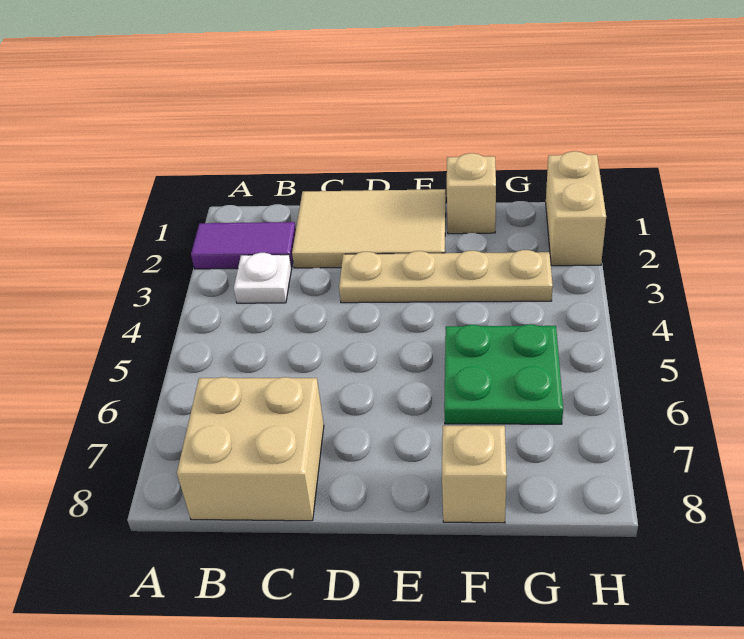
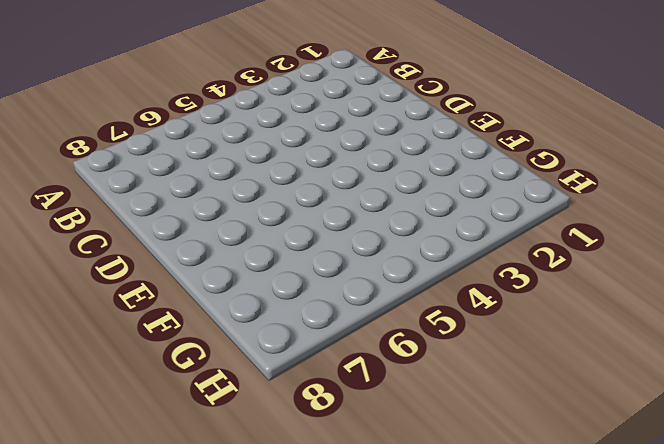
none -> purple 1x2 tile [191,222,296,269]
none -> white 1x1 plate [234,253,292,303]

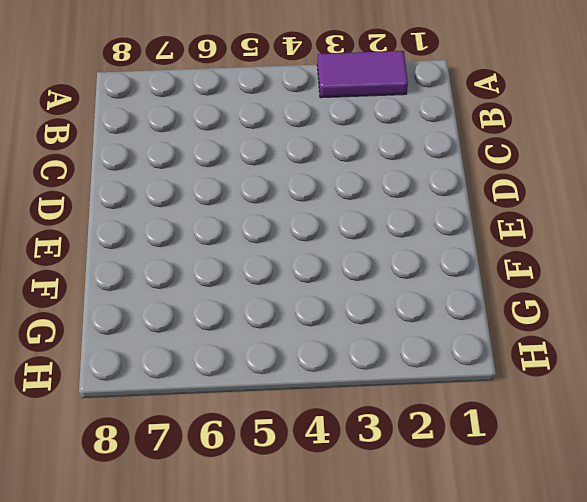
purple 1x2 tile [317,51,408,98] -> purple 1x2 tile turned to [191,222,296,269]
none -> white 1x1 plate [234,253,292,303]
none -> tan 2x2 brick [177,377,324,521]

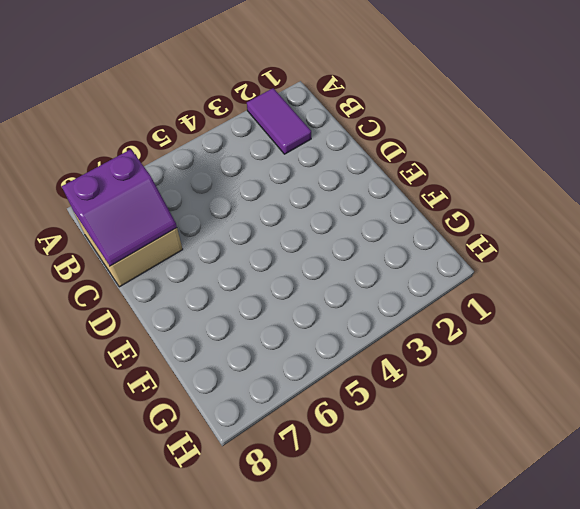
purple 2x2 slope [62,149,177,266] -> none
none -> white 1x1 plate [234,253,292,303]
none -> tan 2x3 tile [292,189,446,268]

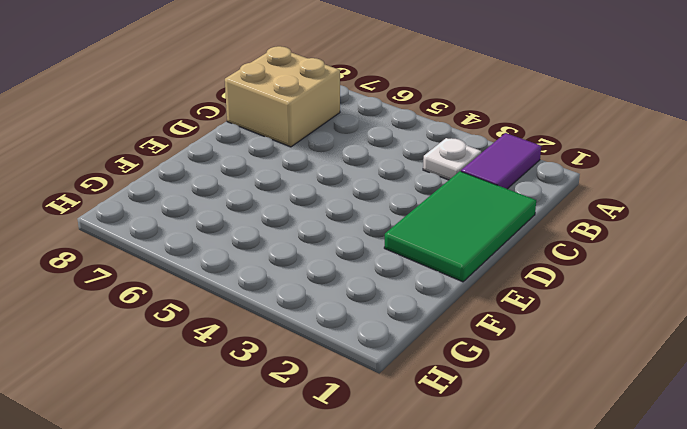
green 2x3 tile [384,171,536,282] -> tan 2x3 tile [292,189,446,268]
none -> tan 1x4 plate [339,250,553,303]
none -> tan 1x1 brick [447,153,496,234]

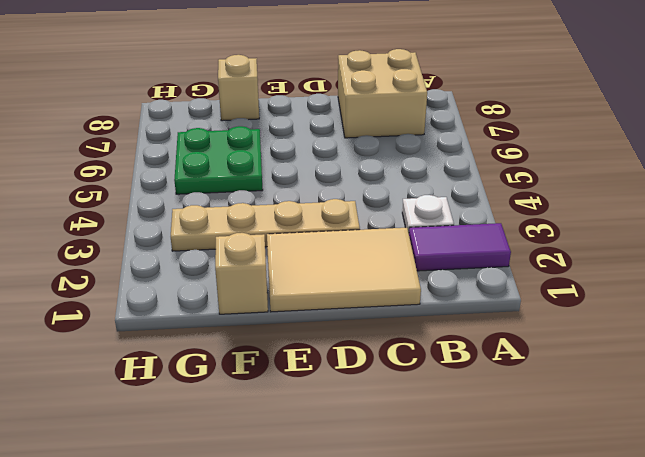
none -> tan 1x2 brick [546,151,606,266]

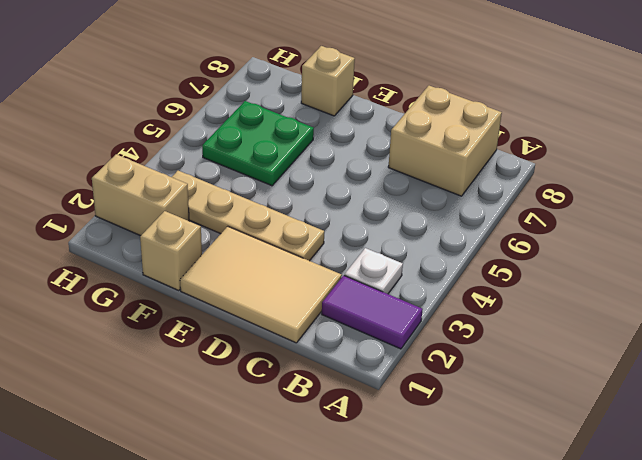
tan 1x2 brick [92,154,189,236] -> tan 1x2 brick turned to [546,151,606,266]

